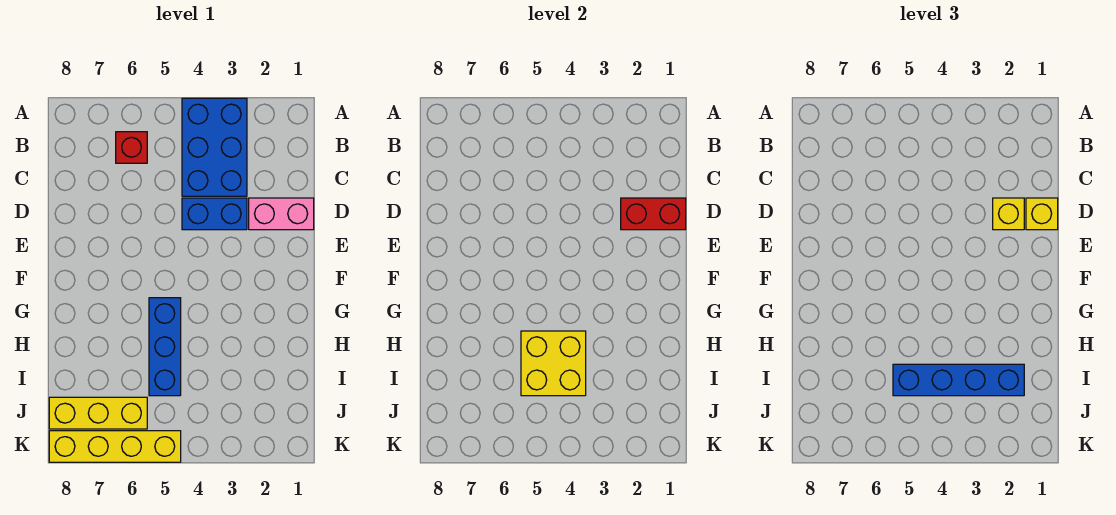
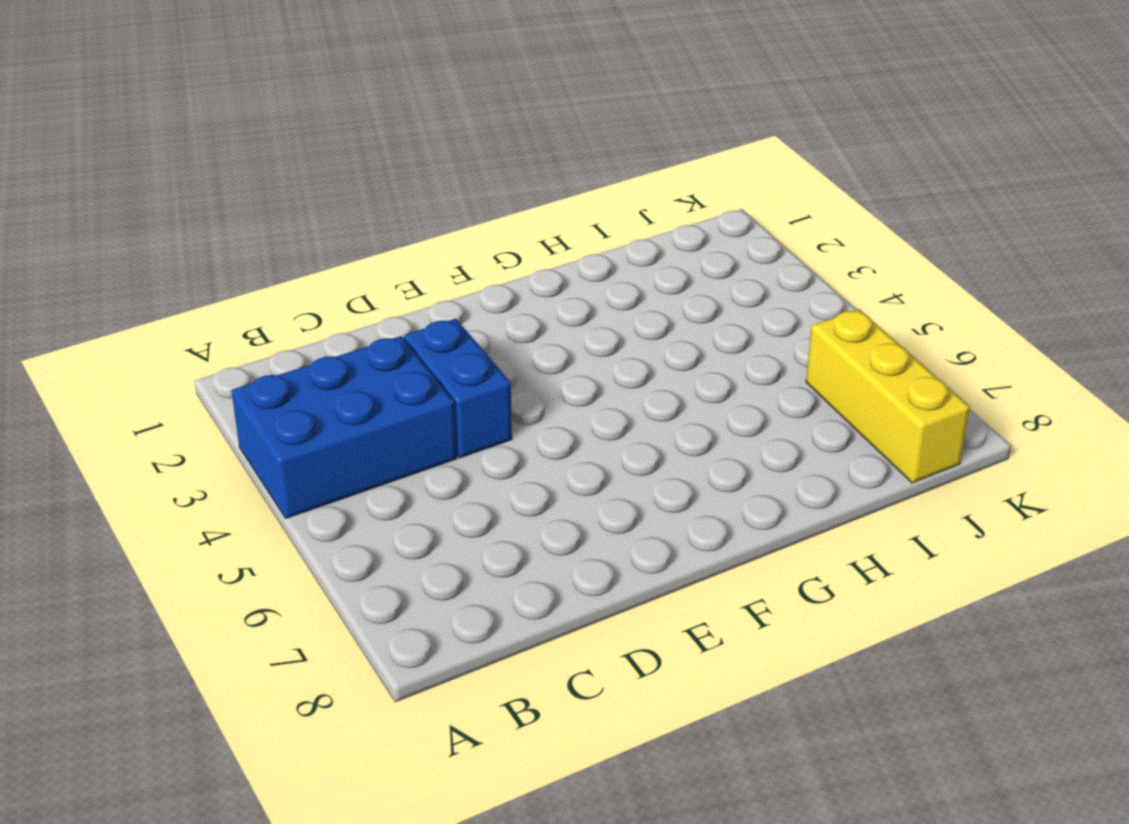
none -> red 1x1 brick [116,132,147,163]
none -> pink 1x2 brick [249,198,314,230]
none -> blue 1x3 brick [149,298,181,396]

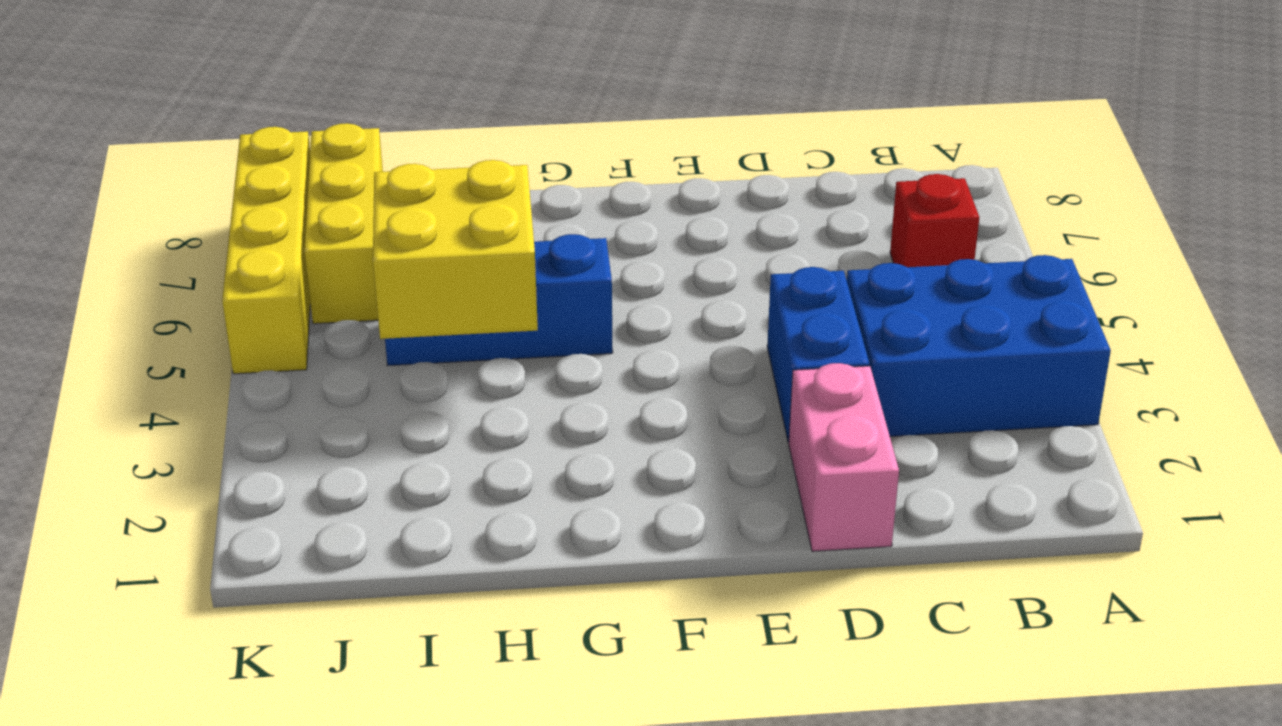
none -> red 1x2 brick [621,198,686,230]
none -> yellow 1x1 brick [1026,198,1058,230]
none -> yellow 1x1 brick [993,198,1024,230]

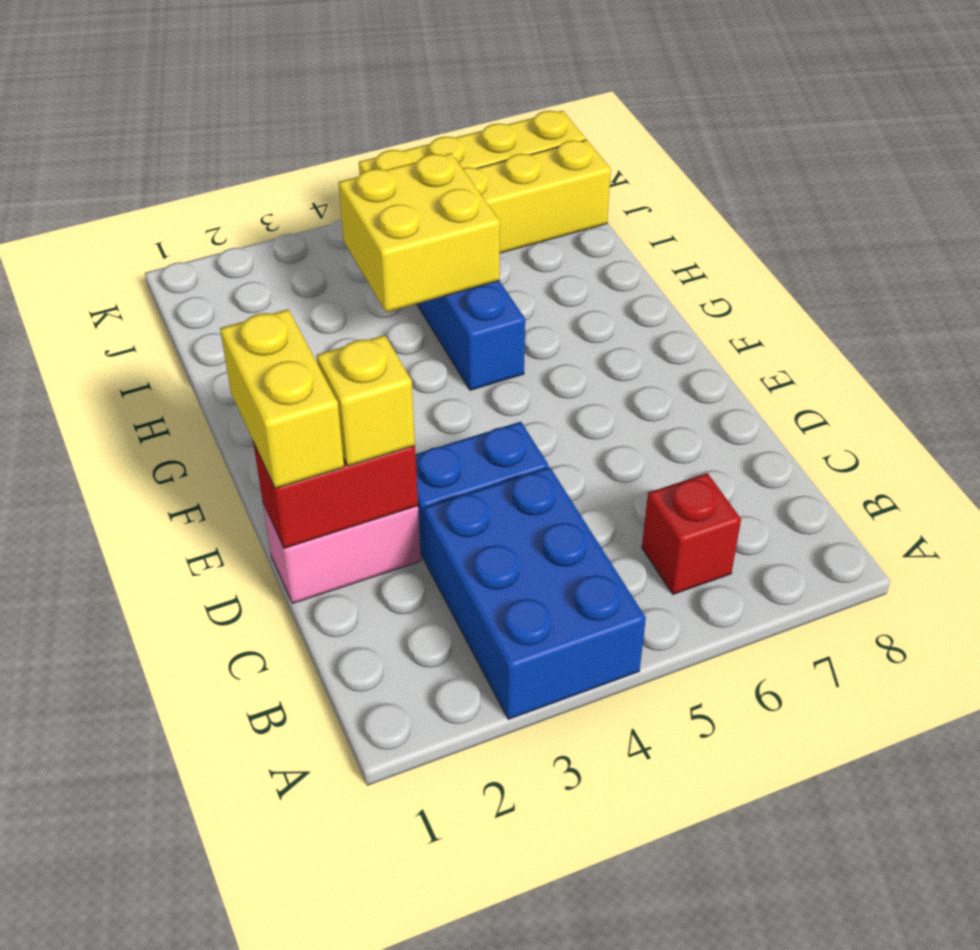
yellow 1x2 brick [220,309,344,488] -> yellow 1x1 brick [1026,198,1058,230]
none -> blue 1x4 brick [893,364,1024,396]

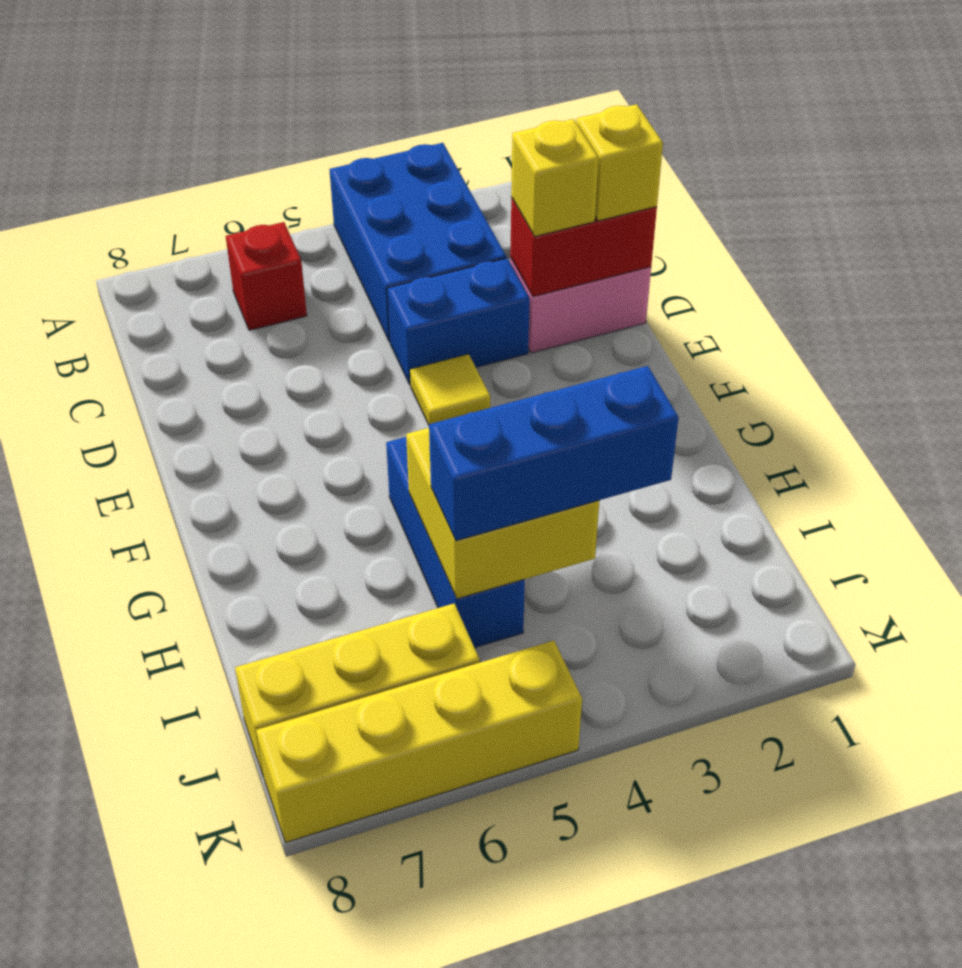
yellow 1x1 tile [410,354,490,425] -> none
blue 1x3 brick [429,366,679,541] -> blue 1x4 brick [893,364,1024,396]

